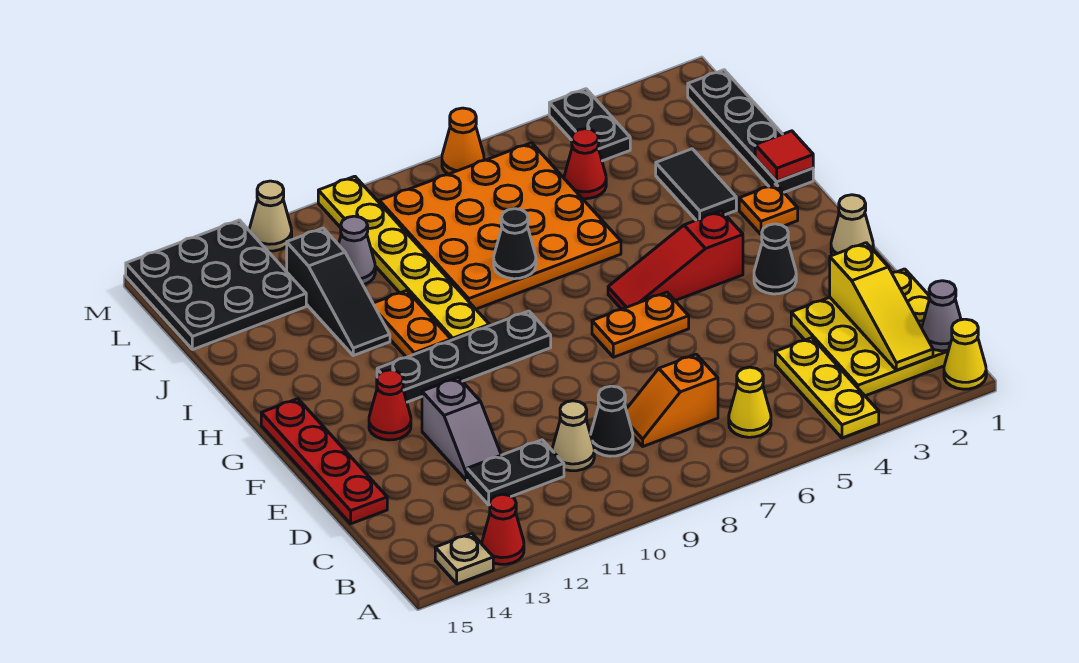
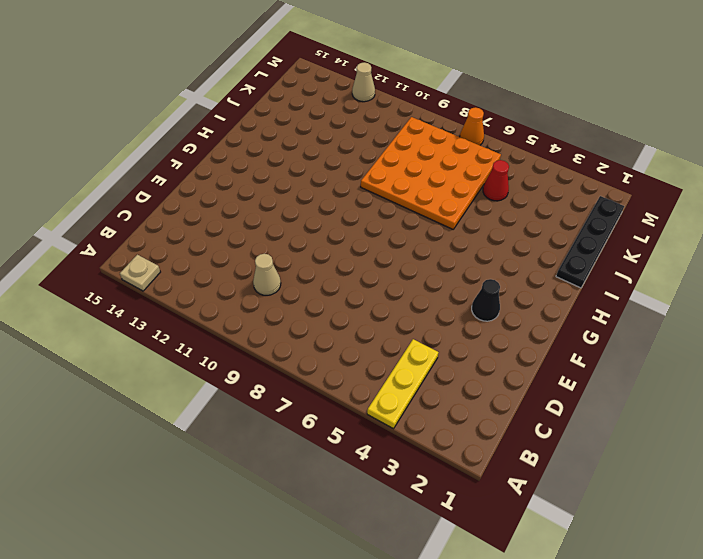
none -> yellow 1x1 cone [944,319,986,389]
none -> red 1x1 cone [482,494,524,564]
none -> yellow 3x3 plate [791,269,949,396]
none -> yellow 1x1 cone [729,367,771,437]

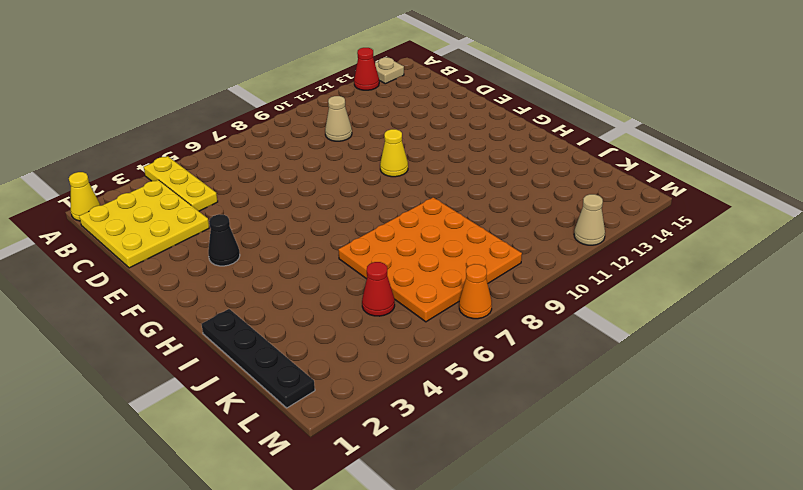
yellow 1x1 cone [380,129,408,177] -> yellow 1x1 cone moved to [729,367,771,437]
none -> orange 1x2 slope [626,354,718,446]
none -> black 1x1 cone [591,386,633,456]
none -> black 1x2 plate [467,440,564,505]
none -> grey 1x2 slope [422,377,501,480]

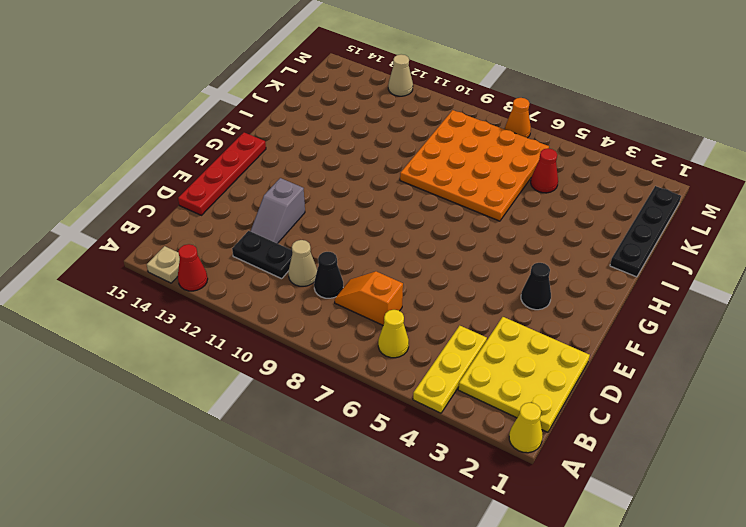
none -> tan 1x1 cone [831,195,873,255]
none -> orange 1x2 plate [592,292,689,357]
none -> red 1x1 cone [369,370,411,440]
none -> red 1x3 slope [608,211,743,309]

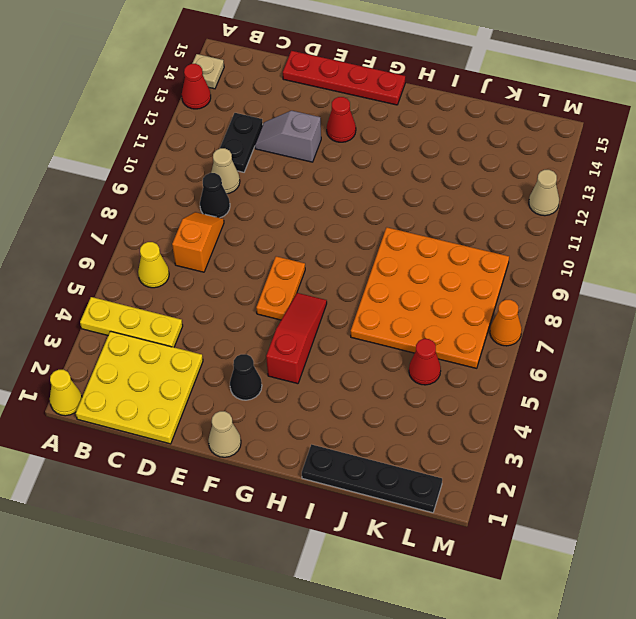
none -> black 1x4 plate [377,311,551,402]
none -> orange 1x1 plate [739,184,798,234]
none -> yellow 1x6 plate [318,176,489,340]
none -> orange 1x2 plate [373,291,451,357]

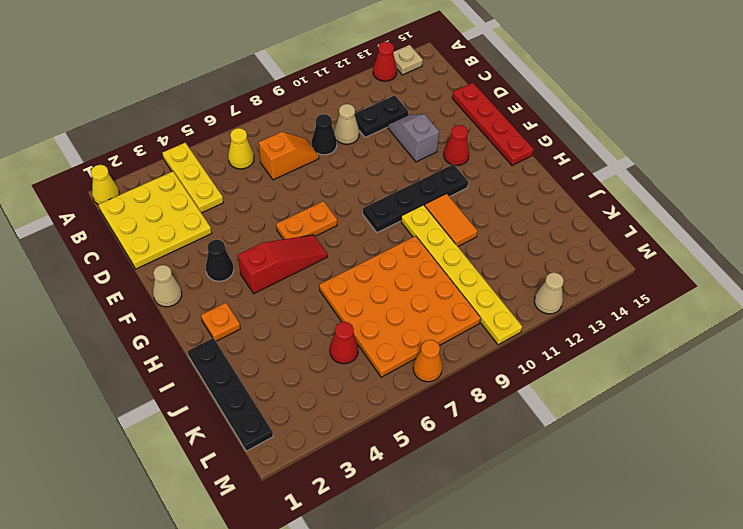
orange 1x2 tile [425,194,478,246] -> orange 1x2 plate [373,291,451,357]
none -> black 1x2 tile [656,149,736,220]
none -> black 1x3 slope [287,228,390,356]
none -> grey 1x1 cone [338,216,375,285]
none -> black 3x3 plate [126,220,306,350]

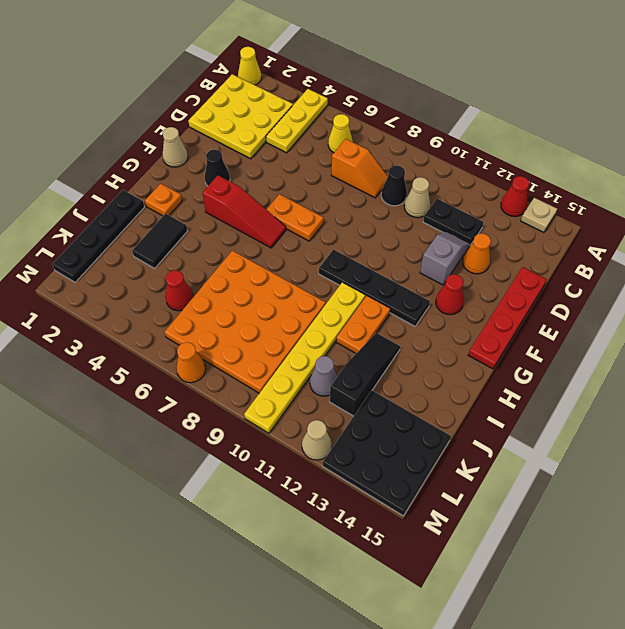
orange 1x1 cone [463,233,491,274] -> none
none -> black 1x2 plate [549,89,630,161]
none -> grey 1x1 cone [922,281,961,351]
none -> yellow 1x3 slope [830,243,933,370]
none -> red 1x1 tile [755,131,813,181]

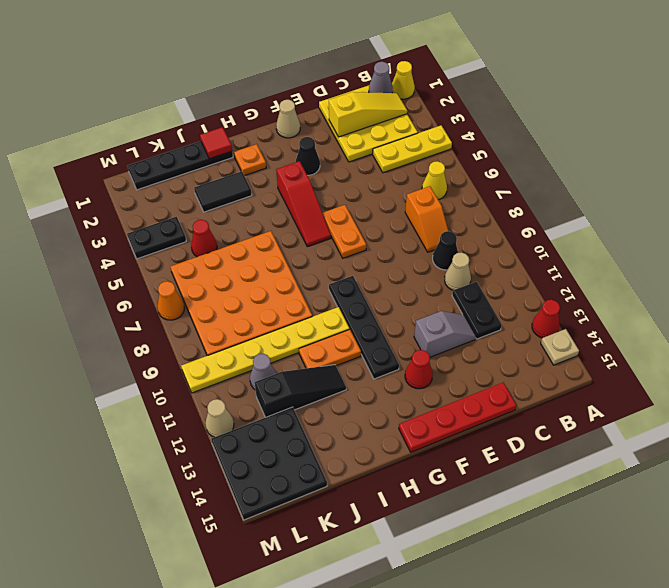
none -> black 1x1 cone [494,209,536,279]

